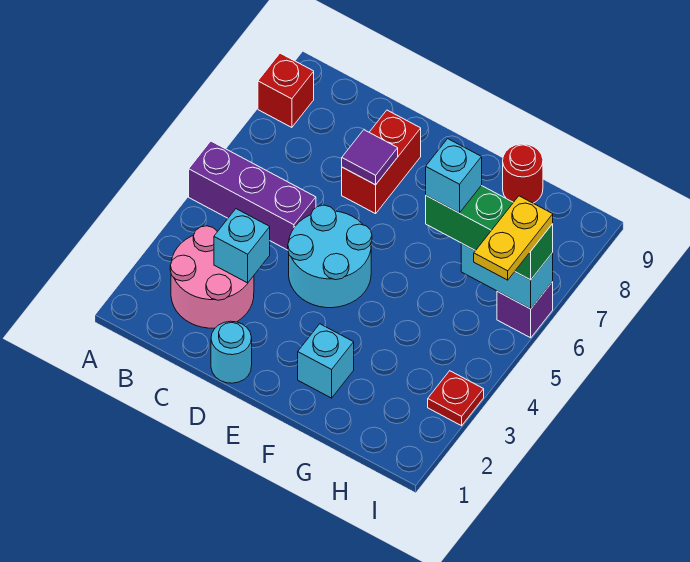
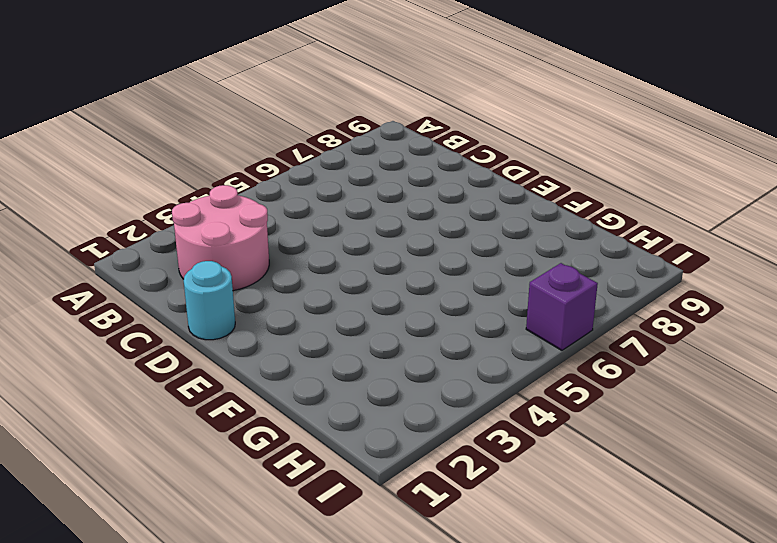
none -> purple 1x3 brick [189,141,316,250]
none -> red 1x1 brick [258,53,314,127]
none -> cyan 2x2 round brick [288,205,372,308]

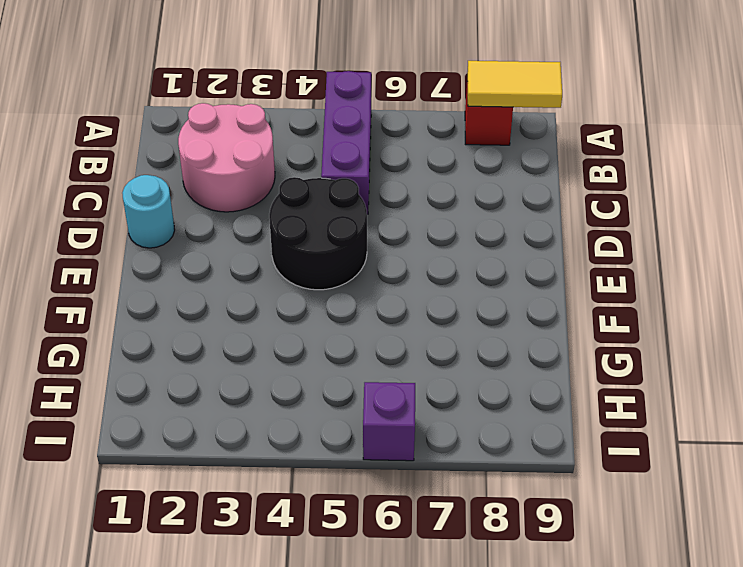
yellow 1x2 tile [467,61,562,108] -> none
black 2x2 round brick [269,177,367,290] -> cyan 2x2 round brick [288,205,372,308]
none -> red 1x2 brick [342,110,421,214]
none -> cyan 1x1 brick [298,324,354,398]
none -> red 1x1 round brick [503,144,543,203]

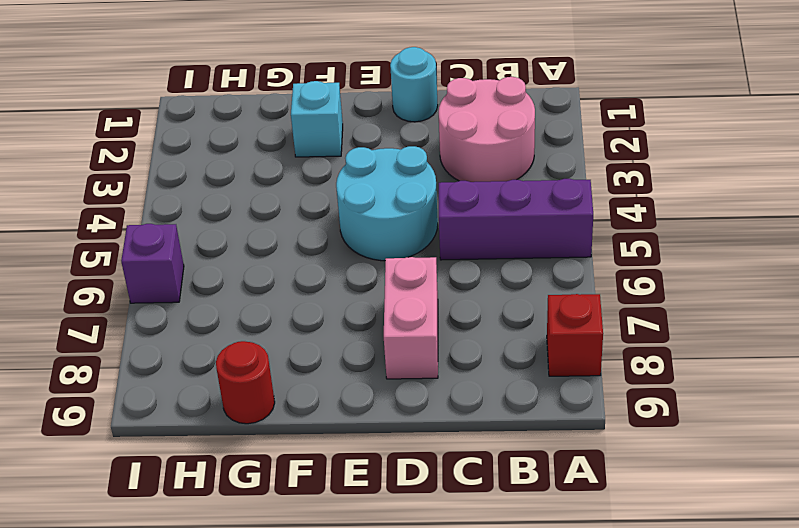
pink 1x2 brick [384,257,438,379] -> red 1x2 brick [342,110,421,214]
none -> red 1x1 plate [428,371,484,426]
none -> cyan 1x1 brick [214,209,270,283]
none -> purple 1x1 tile [342,130,398,185]

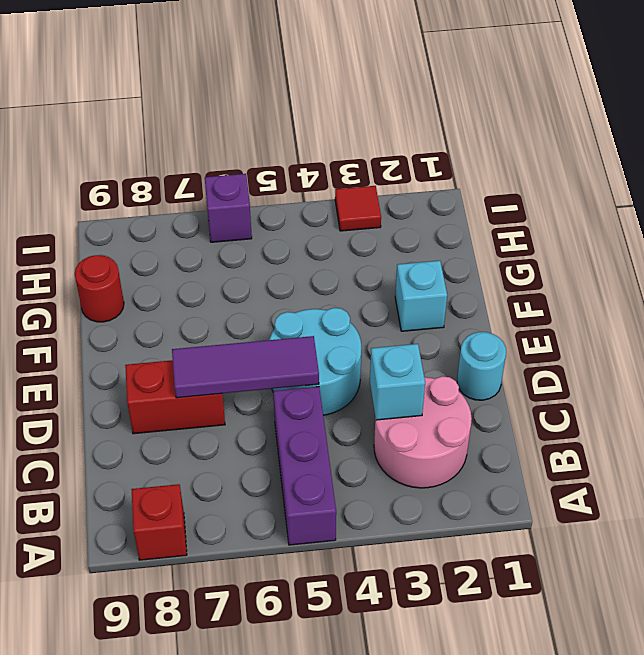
purple 1x3 tile [172,336,319,398] -> purple 1x1 tile [342,130,398,185]
red 1x1 tile [335,186,381,231] -> red 1x1 plate [428,371,484,426]
none -> cyan 1x2 brick [461,243,553,309]
none -> green 1x3 brick [426,185,553,280]
none -> cyan 1x1 brick [426,139,482,213]

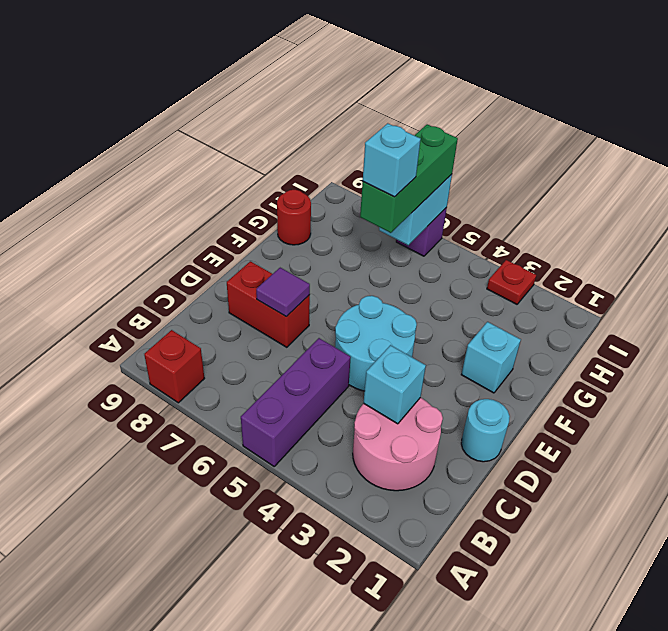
none -> yellow 1x2 plate [474,196,553,280]

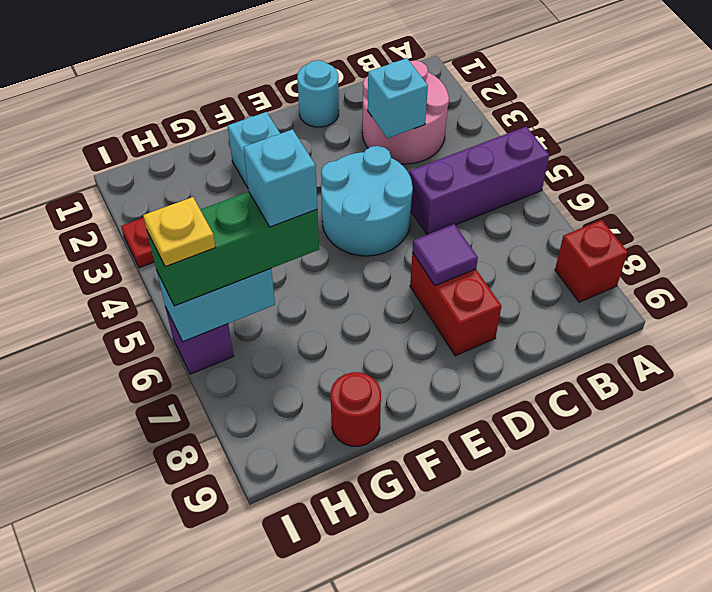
yellow 1x1 plate [143,197,216,267] -> yellow 1x2 plate [474,196,553,280]

